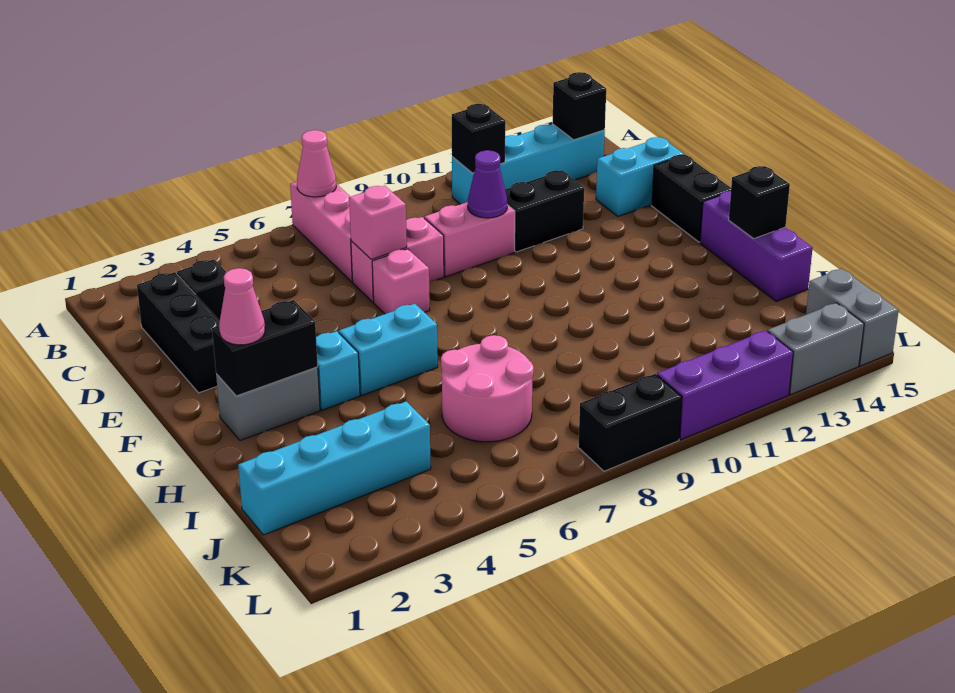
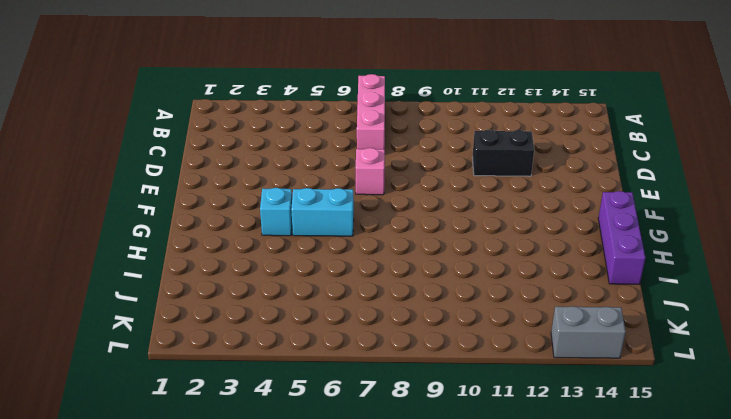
none -> cyan 1x4 brick [452,124,605,204]
none -> black 1x3 brick [137,272,220,393]
none -> black 1x1 brick [177,260,226,320]

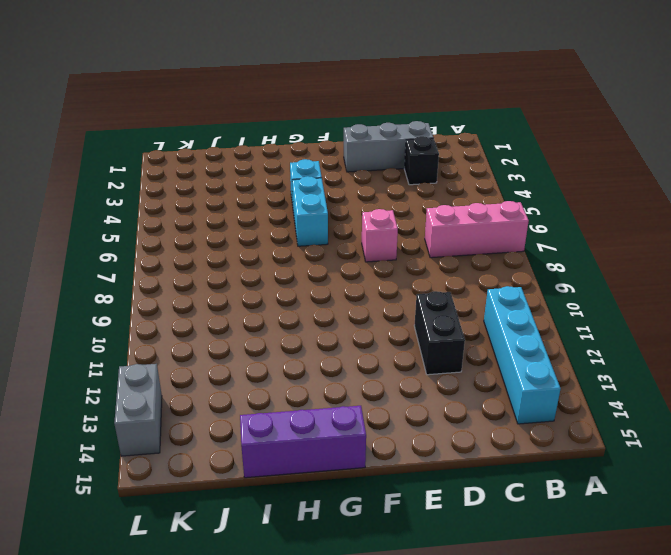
grey 1x3 brick [344,121,434,172] -> black 1x3 brick [137,272,220,393]
none -> pink 1x2 brick [351,217,444,302]
none -> pink 1x2 brick [424,202,515,277]
none -> cyan 1x2 brick [596,137,684,216]

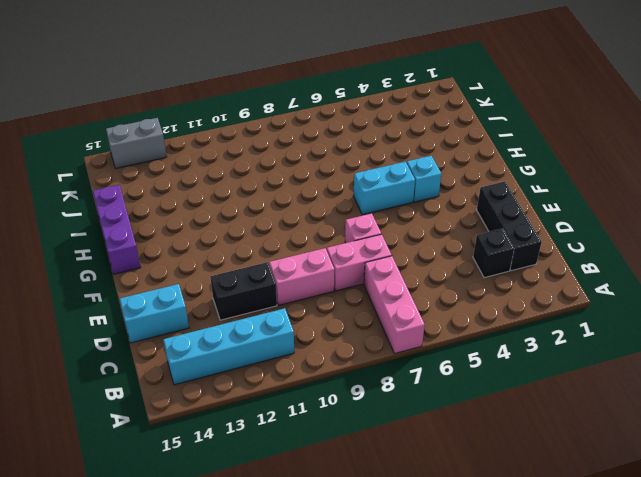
none -> black 1x2 brick [652,155,731,242]
none -> grey 1x2 brick [216,367,320,441]
none -> pink 2x2 round brick [441,335,534,442]

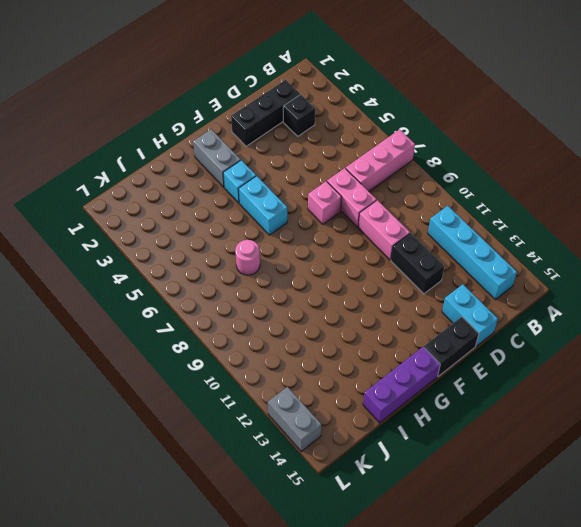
pink 1x1 round brick [235,240,260,275] -> pink 2x2 round brick [441,335,534,442]
none -> cyan 1x4 brick [238,401,431,535]
none -> grey 1x2 brick [806,269,899,366]
none -> black 1x2 brick [578,374,682,471]

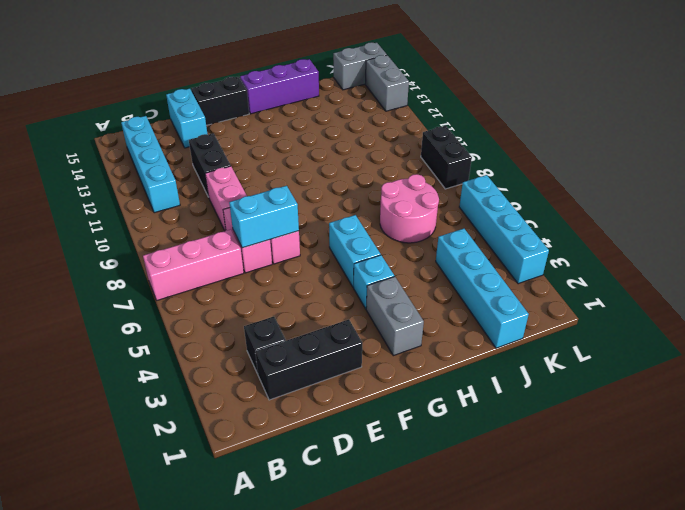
cyan 1x2 brick [229,186,299,248] -> pink 1x1 brick [349,186,407,259]
cyan 1x4 brick [459,175,549,284] -> none
none -> purple 1x3 brick [657,331,793,440]
none -> pink 1x1 cone [297,130,336,197]
none -> black 1x1 brick [452,104,505,173]

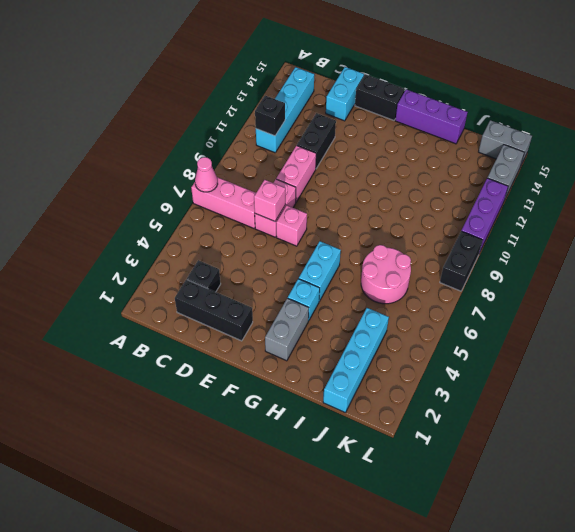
none -> black 1x1 brick [552,72,606,140]
none -> purple 1x1 cone [468,150,507,218]
none -> black 1x2 brick [212,300,318,396]

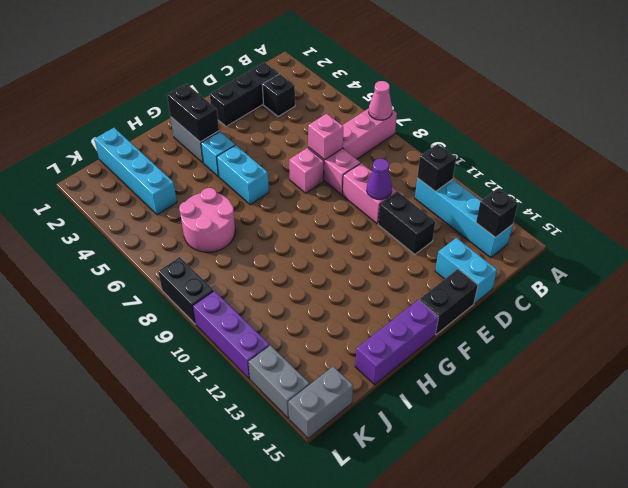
none -> black 1x1 brick [729,166,790,238]
none -> pink 1x1 cone [219,268,265,345]

